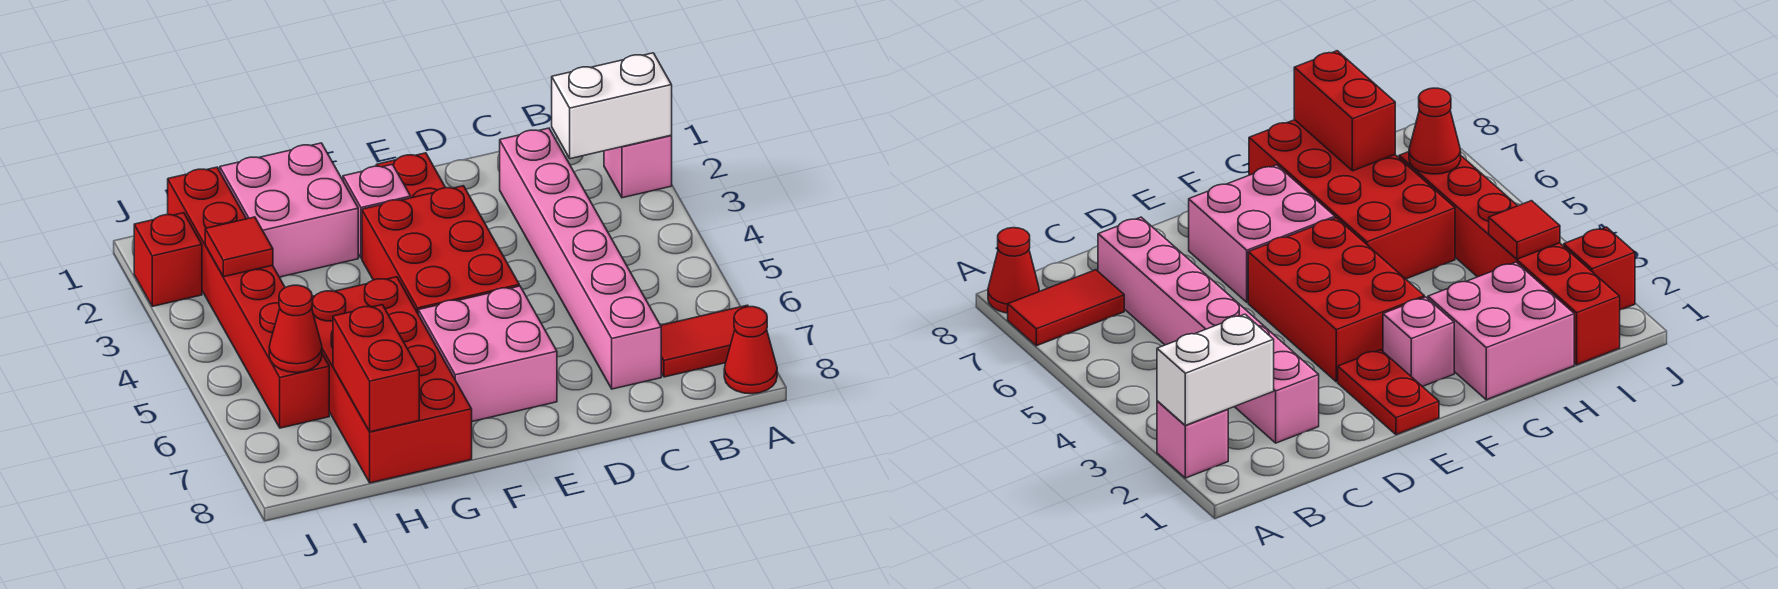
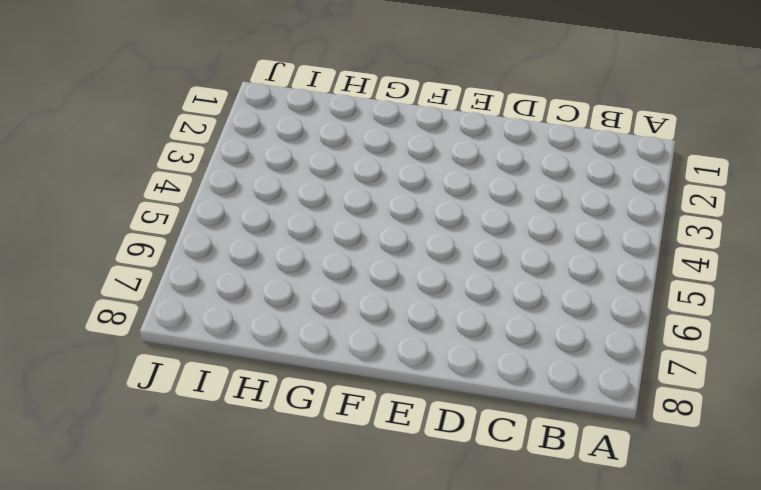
none -> pink 1x1 brick [604,135,672,198]
none -> red 1x2 tile [661,305,749,377]
none -> red 1x1 cone [724,307,777,394]

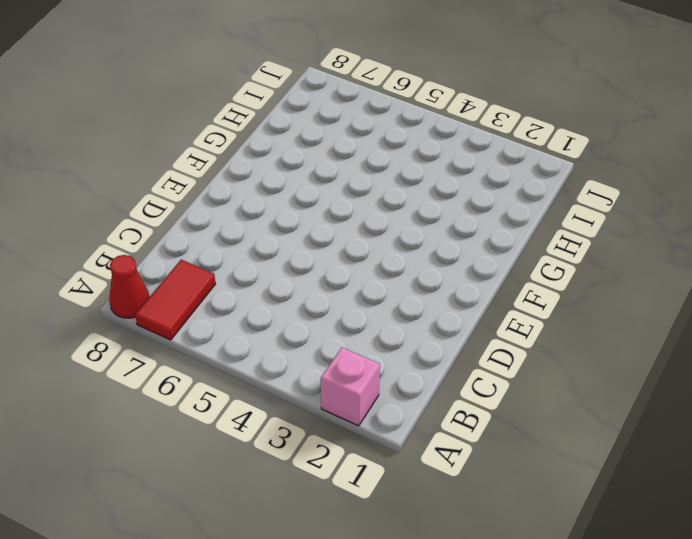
none -> pink 1x6 brick [500,128,661,389]
none -> red 1x2 plate [376,153,446,198]
none -> red 2x3 brick [362,186,519,313]

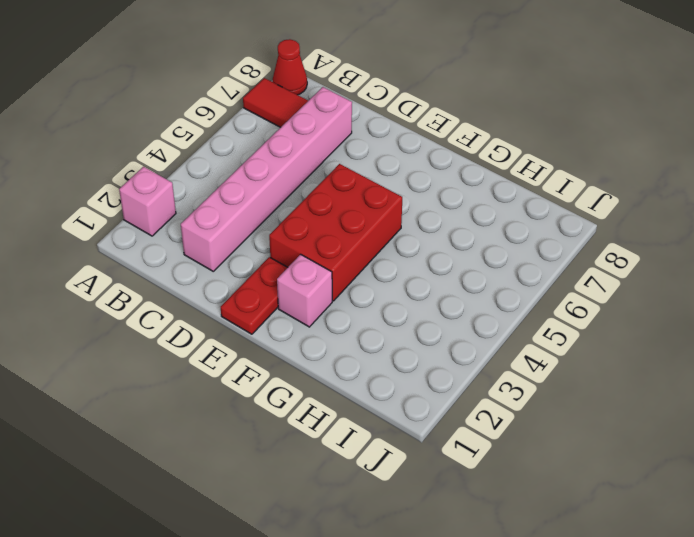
none -> pink 2x2 brick [418,286,557,421]
none -> pink 2x2 brick [220,143,358,277]
none -> red 2x4 brick [312,277,472,483]

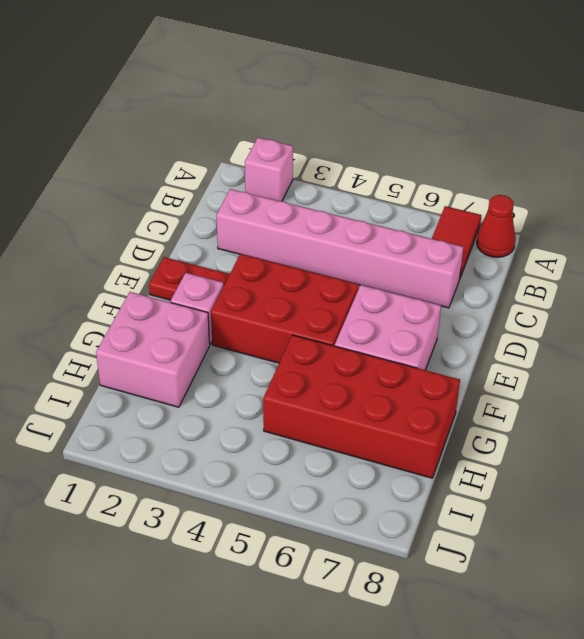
none -> red 1x6 brick [168,167,329,428]
none -> red 1x1 brick [134,213,202,306]
none -> white 1x2 brick [552,53,672,159]

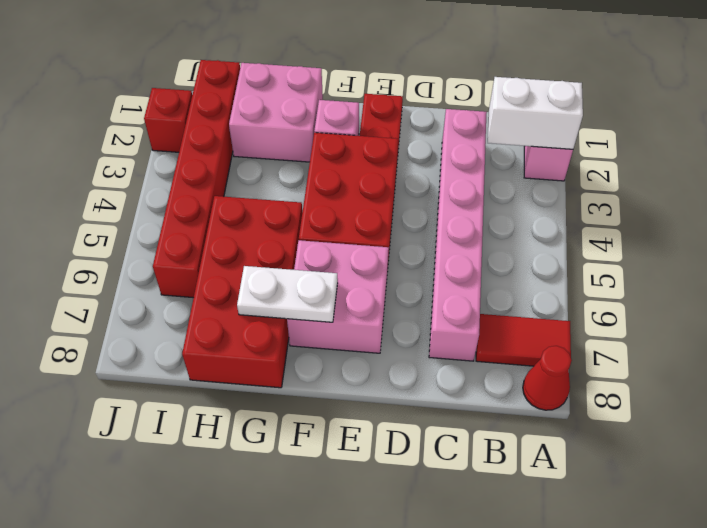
white 1x2 plate [237,266,338,322] -> none
none -> red 1x2 brick [333,305,419,432]
none -> red 1x1 tile [205,217,273,277]
none -> red 1x1 cone [269,285,322,372]

